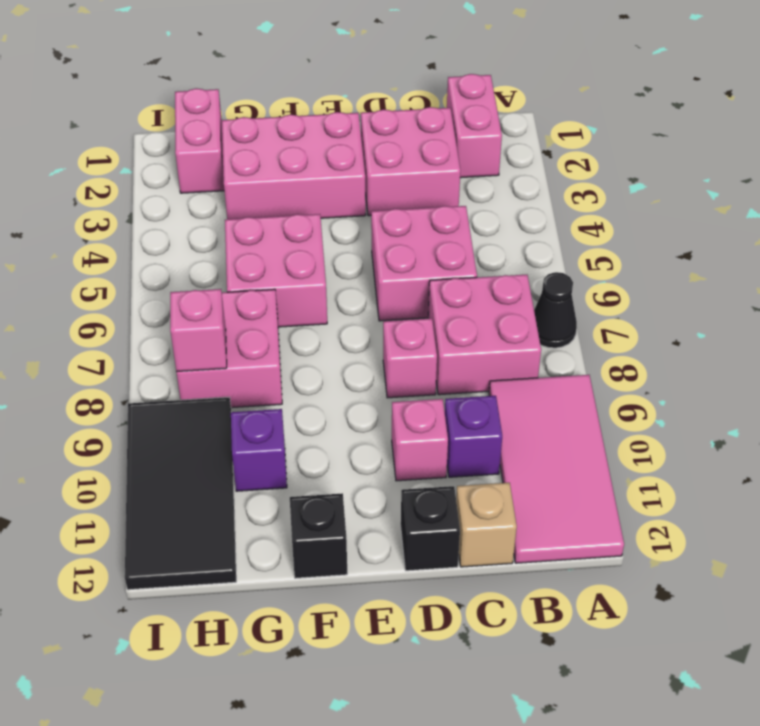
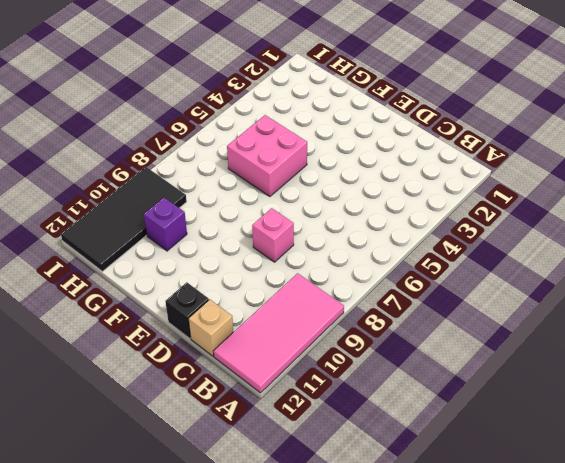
none -> black 1x1 cone [534,272,577,348]
none -> pink 1x2 brick [447,74,502,178]
none -> pink 2x2 brick [428,275,541,395]

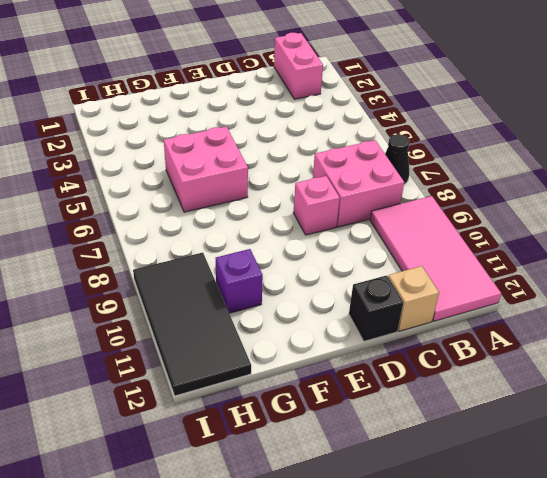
none -> pink 2x2 brick [361,107,460,216]
none -> pink 2x2 brick [371,206,477,321]
none -> purple 1x1 brick [445,396,502,477]

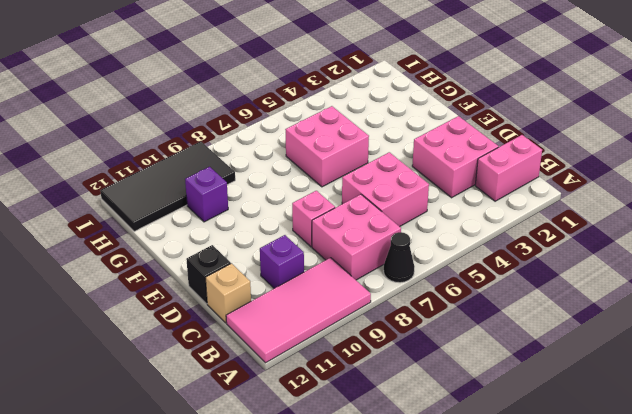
none -> pink 1x1 brick [392,399,448,481]
none -> pink 2x3 brick [222,112,366,219]
none -> black 1x1 brick [290,493,347,578]

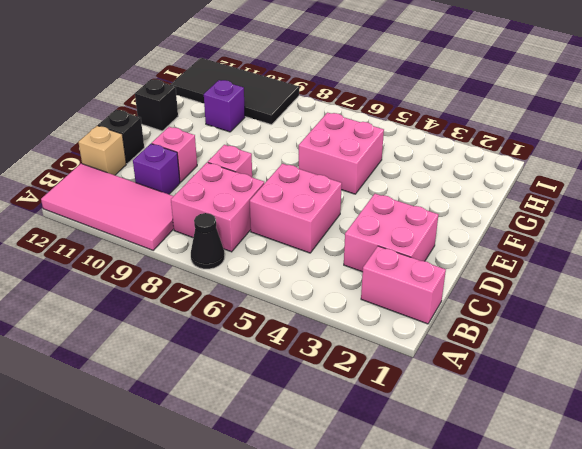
none -> pink 2x3 brick [222,112,366,219]
none -> pink 2x2 brick [176,289,282,408]
none -> pink 1x2 brick [175,88,224,193]

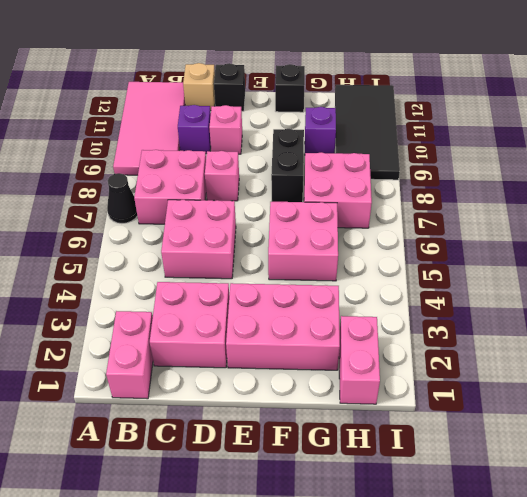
black 1x2 brick [271,129,304,202] -> none
none -> pink 1x1 brick [170,289,227,372]

